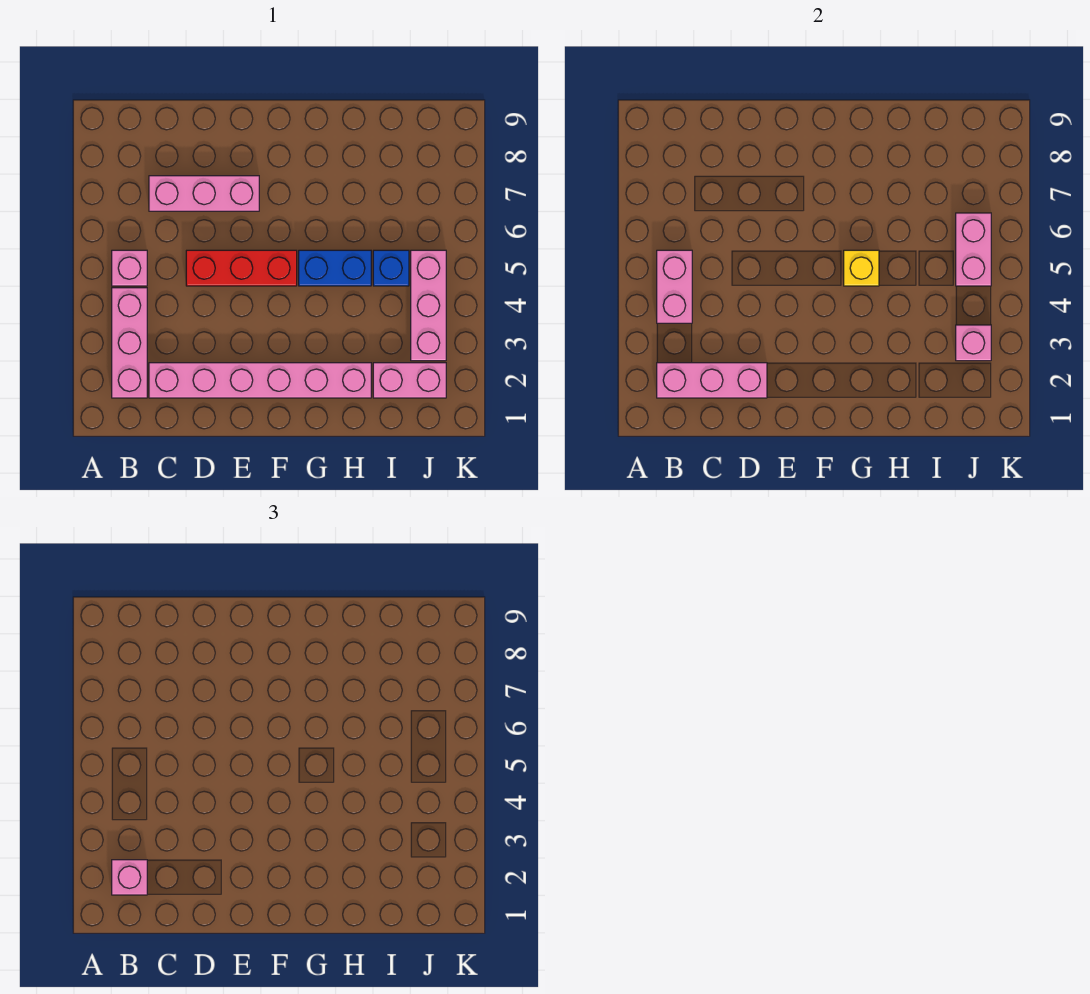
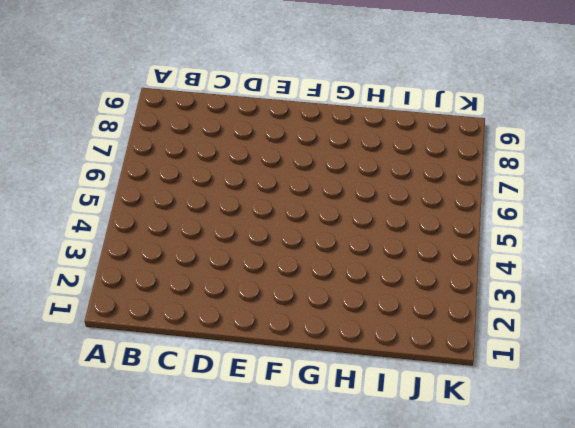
none -> pink 1x3 brick [112,288,147,398]
none -> pink 1x1 brick [112,250,147,286]
none -> pink 1x6 brick [149,363,371,398]

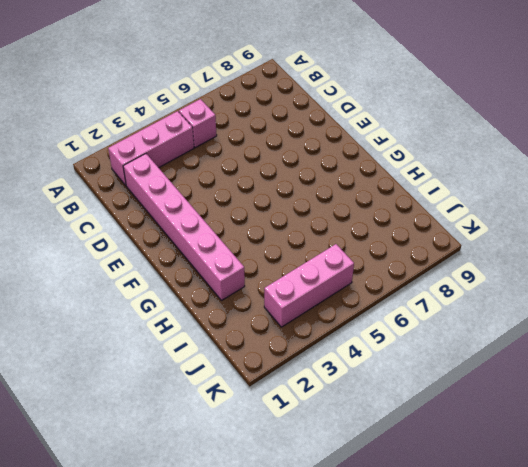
none -> pink 1x3 brick [149,176,259,211]
none -> red 1x3 brick [186,250,297,286]
none -> blue 1x2 brick [299,250,371,286]

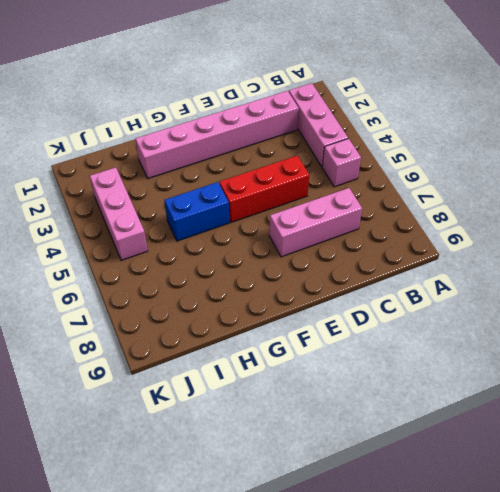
none -> pink 1x2 brick [373,363,446,398]
none -> blue 1x1 brick [373,250,409,286]
none -> pink 1x3 brick [657,363,767,398]

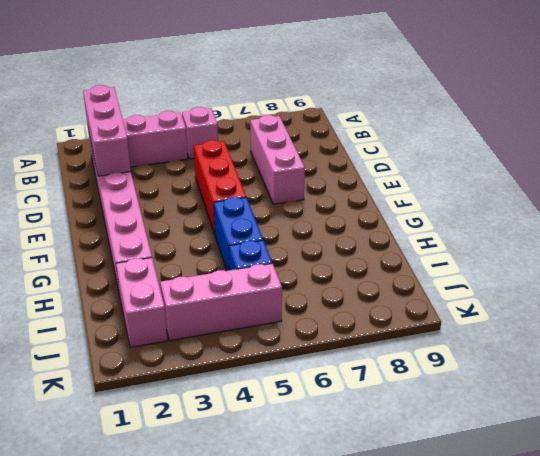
none -> pink 1x2 brick [657,250,692,323]
none -> yellow 1x1 brick [844,250,879,286]
none -> pink 1x1 brick [956,325,991,361]

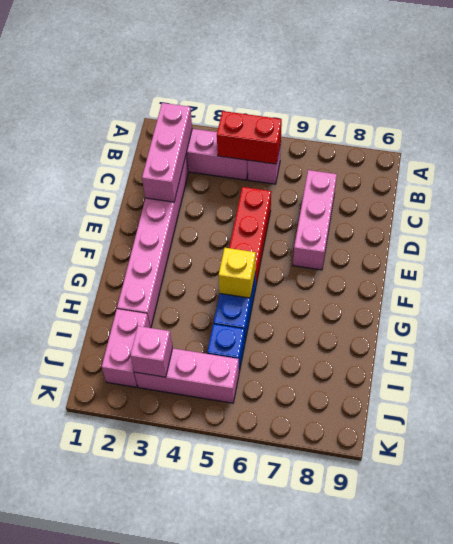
red 1x2 brick [217,111,282,164] -> pink 1x2 brick [657,250,692,323]
none -> pink 1x2 brick [956,213,991,286]
none -> pink 1x1 brick [112,860,147,895]

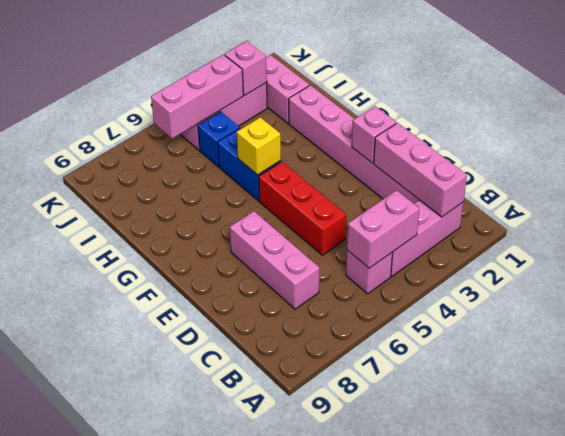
pink 1x1 brick [352,106,396,163] -> pink 1x1 brick moved to [112,860,147,895]
pink 1x3 brick [151,54,243,139] -> pink 1x2 brick [956,213,991,286]

